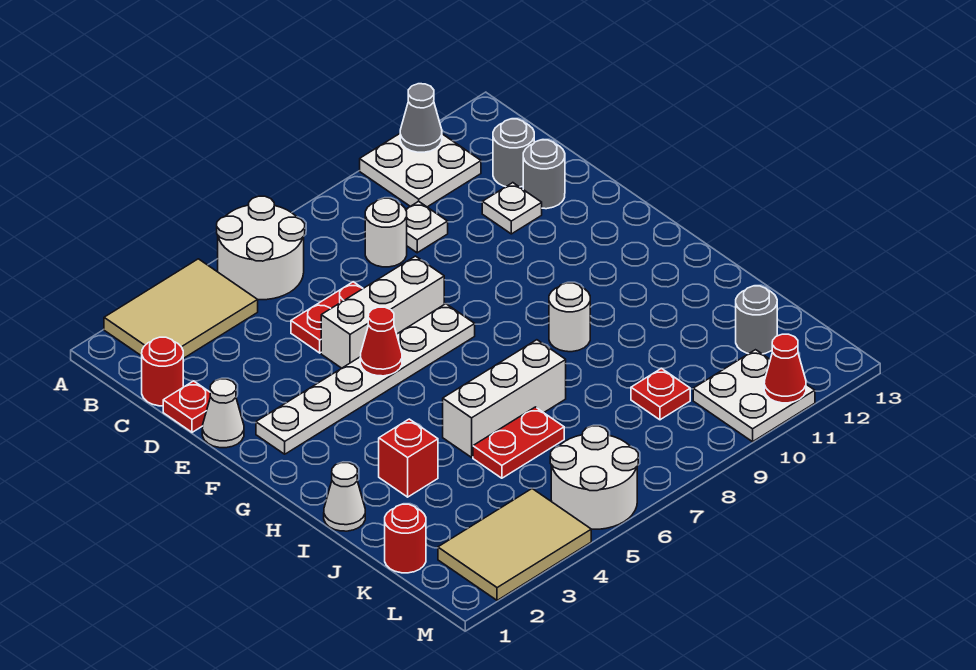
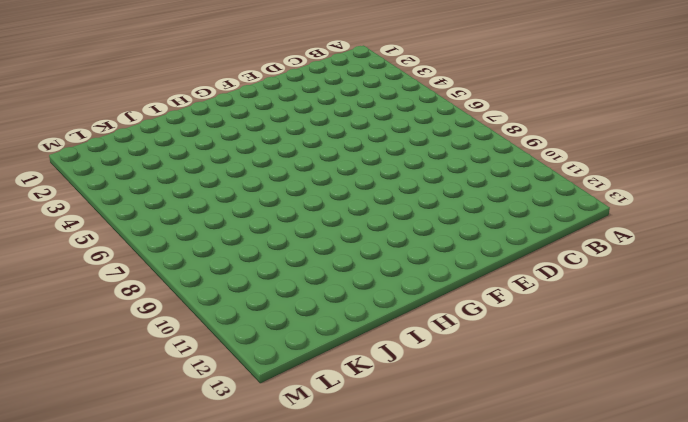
none -> tan 2x3 tile [104,259,258,358]
none -> white 2x2 round brick [217,196,305,300]
none -> white 2x2 plate [360,134,481,207]

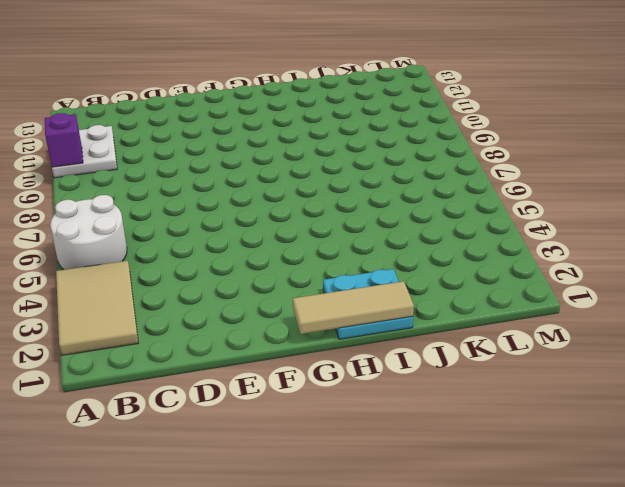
purple 1x1 brick [45,113,83,167] -> none
tan 1x3 tile [293,281,414,334] -> none
cyan 2x2 plate [323,269,413,339] -> white 1x1 cone [324,463,365,531]
none -> red 1x1 round brick [142,337,183,406]
none -> white 1x1 round brick [365,198,407,267]
none -> white 1x1 plate [406,201,448,253]

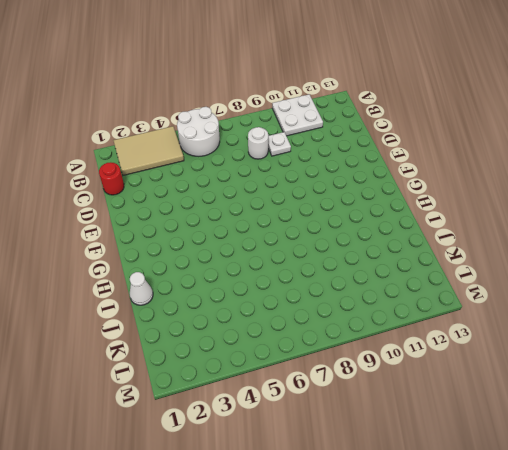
none -> grey 1x1 round brick [493,119,534,187]
none -> red 1x1 plate [163,381,210,432]
none -> red 1x2 plate [291,282,363,353]

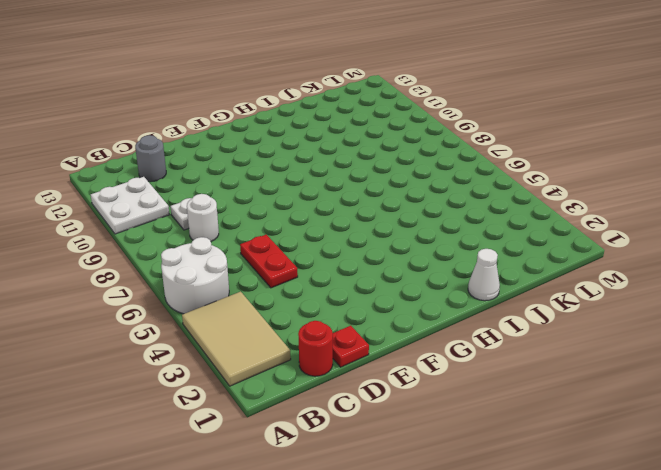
none -> white 1x1 plate [482,183,542,234]
none -> grey 1x1 round brick [523,140,565,209]
none -> white 1x1 cone [202,379,244,448]

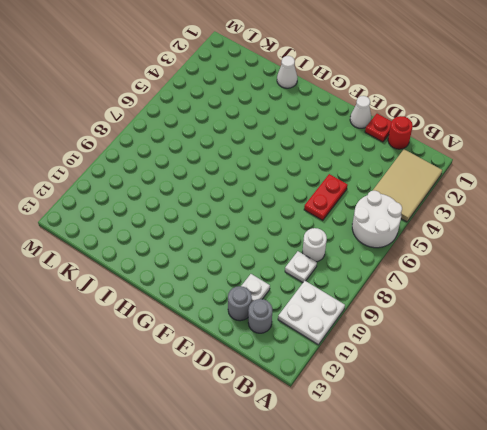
none -> white 1x3 brick [321,256,444,368]
none -> white 1x6 plate [256,304,475,454]
none -> white 1x1 round brick [549,283,590,352]

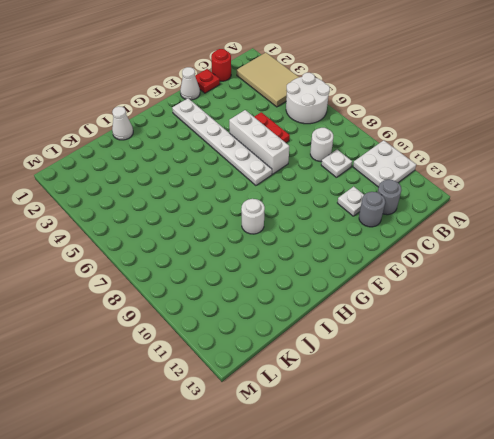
none -> red 1x1 brick [379,419,438,497]
none -> white 1x3 brick [443,340,566,457]
none -> red 1x2 plate [473,407,564,478]

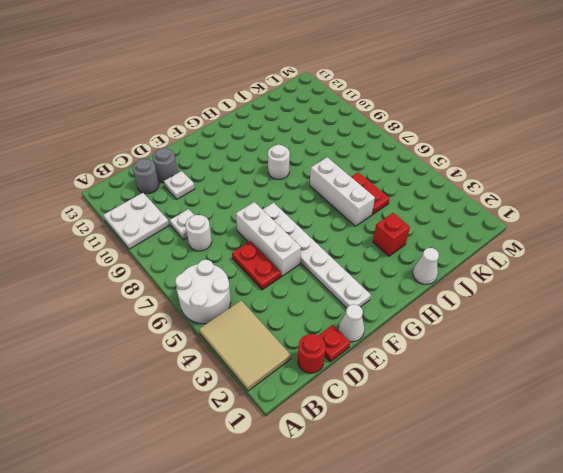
none -> red 1x1 round brick [385,504,426,573]
none -> red 1x1 plate [631,368,690,420]
none -> grey 1x1 round brick [736,286,777,354]

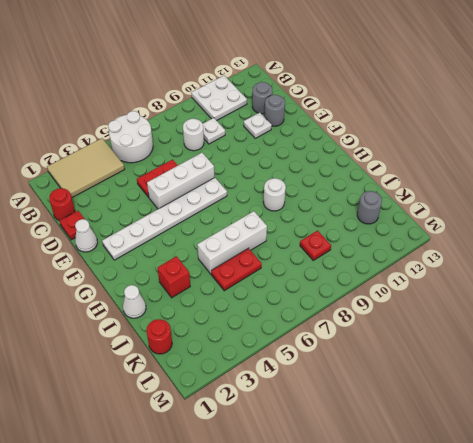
none -> tan 2x3 tile [438,489,591,600]
none -> white 2x2 round brick [550,426,638,529]
none -> white 2x2 plate [693,350,815,442]

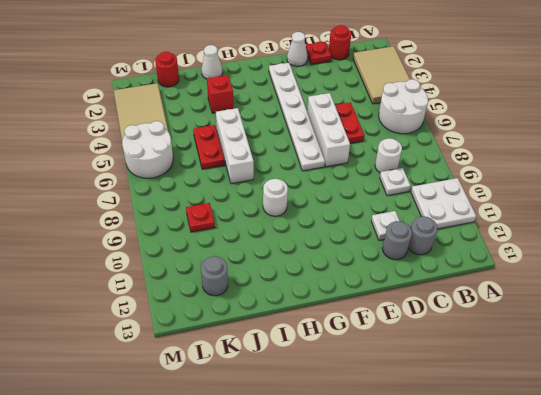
none -> white 2x2 plate [693,350,815,442]
none -> grey 1x1 cone [400,84,442,152]
none -> red 1x1 cone [360,307,402,376]

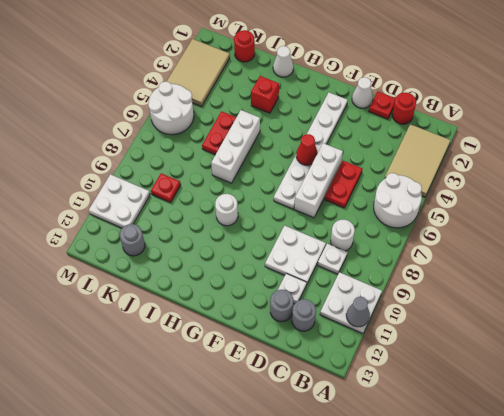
white 2x2 plate [265,226,326,284] -> none
none -> red 1x1 cone [764,334,806,403]

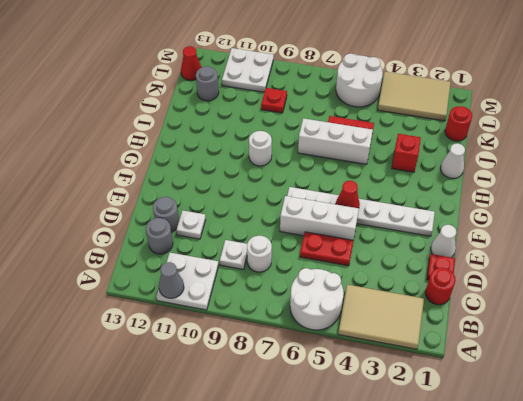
red 1x1 cone [181,46,202,80] -> red 1x1 cone moved to [764,334,806,403]

